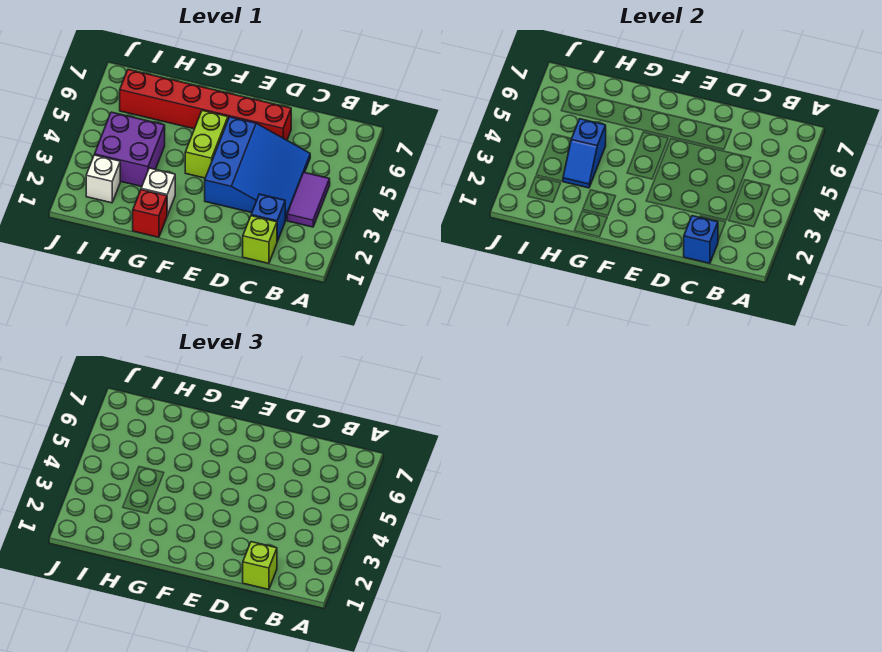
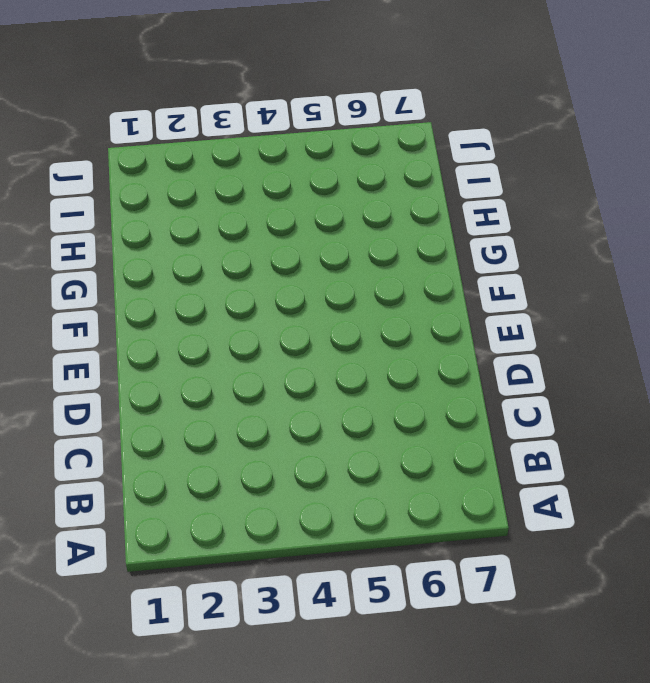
none -> purple 1x2 tile [287,172,330,227]
none -> lime 1x1 brick [243,216,277,263]
none -> blue 1x1 brick [251,194,286,241]

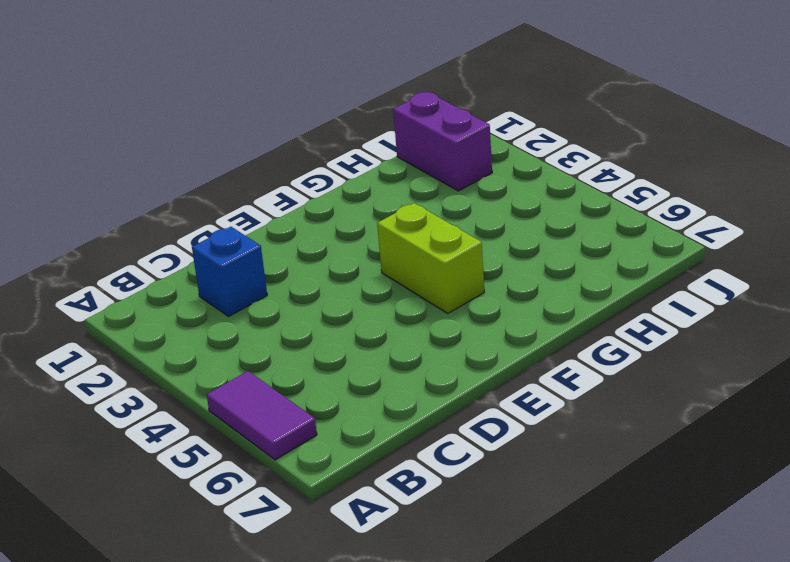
purple 1x2 tile [207,371,317,460] -> purple 1x2 tile moved to [287,172,330,227]
purple 1x2 brick [393,92,492,191] -> white 1x1 brick [86,155,120,203]
none -> lime 1x1 brick [243,216,277,263]
none -> blue 3x3 slope [205,117,310,220]
none -> red 1x6 brick [120,69,291,140]

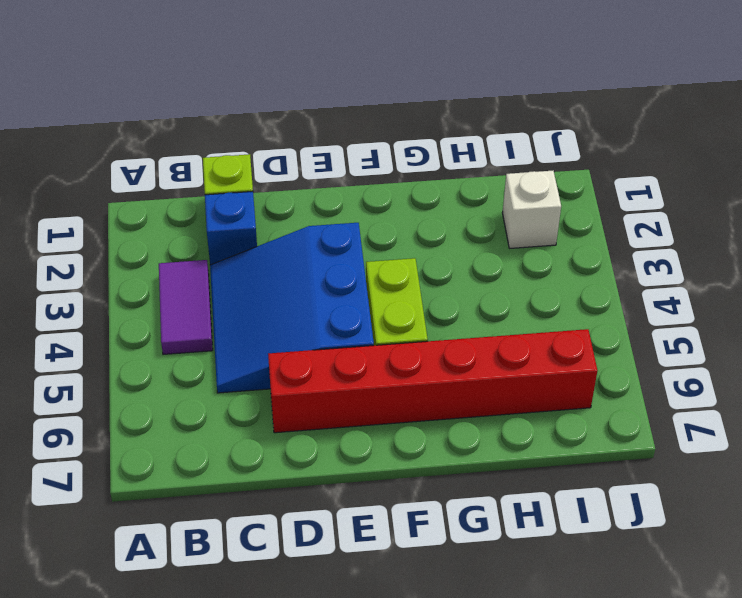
none -> red 1x1 brick [133,190,167,237]
none -> white 1x1 brick [141,168,175,215]
none -> purple 2x2 brick [95,112,165,186]

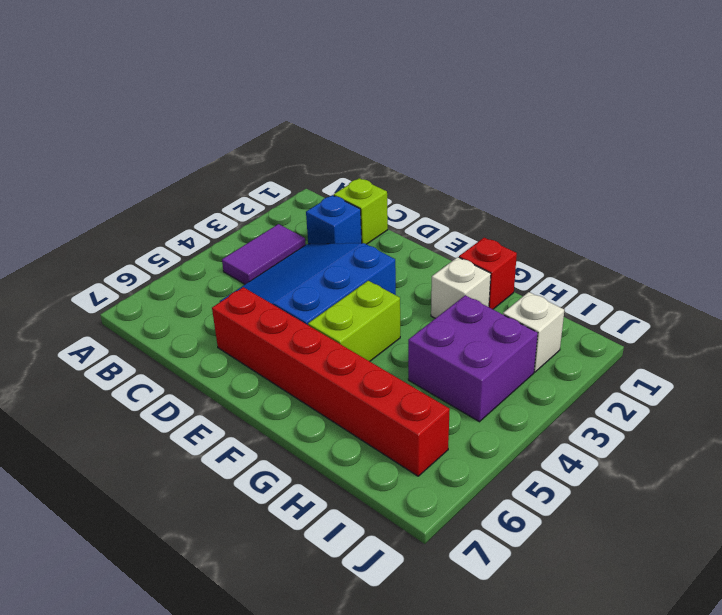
none -> blue 1x1 brick [684,216,718,263]
none -> blue 1x2 slope [563,119,606,188]
none -> lime 1x1 brick [243,542,277,589]

